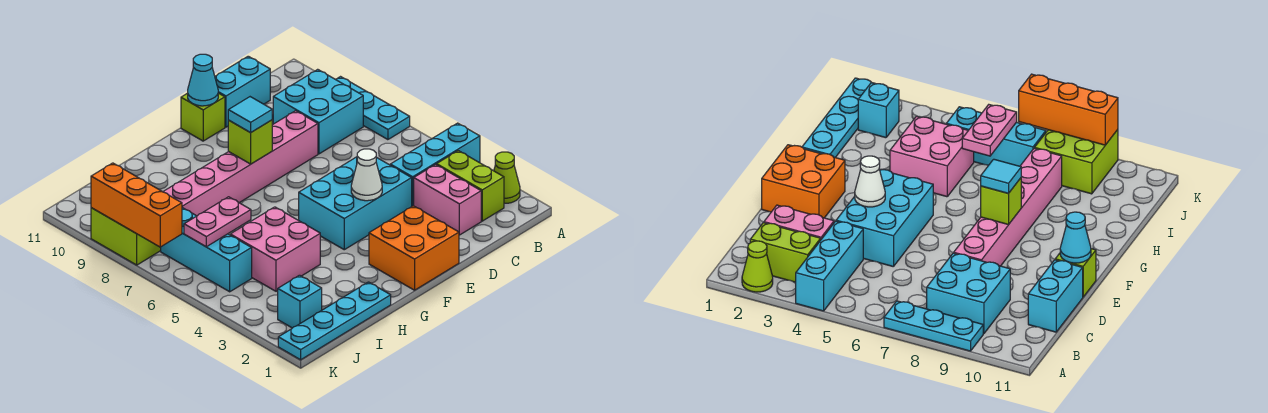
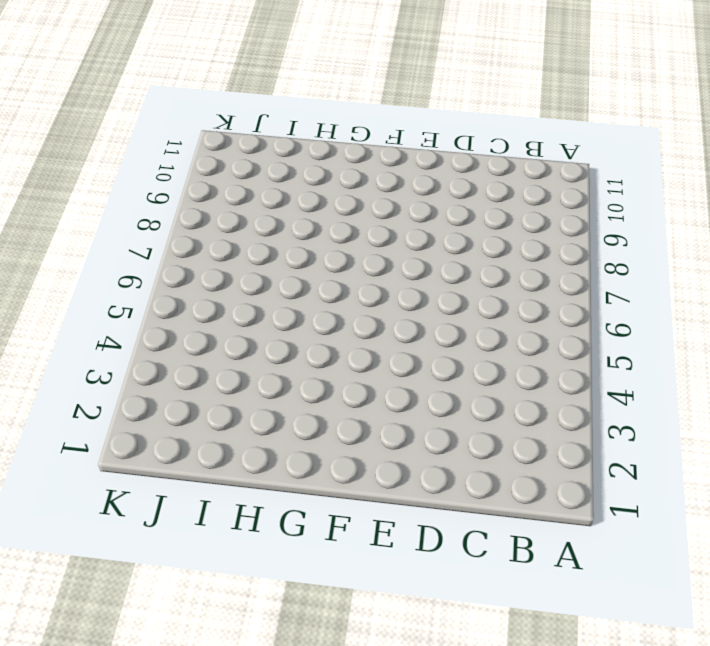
none -> lime 1x1 cone [494,152,520,203]
none -> cyan 1x3 brick [390,123,480,206]
none -> cyan 1x3 plate [336,77,410,140]

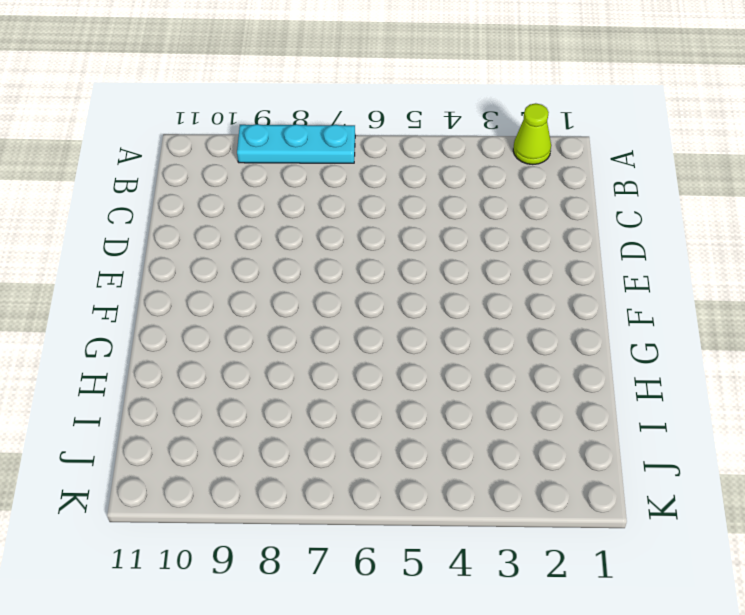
none -> cyan 1x3 brick [390,123,480,206]
none -> lime 1x2 brick [437,151,504,221]
none -> cyan 2x2 brick [273,69,363,154]

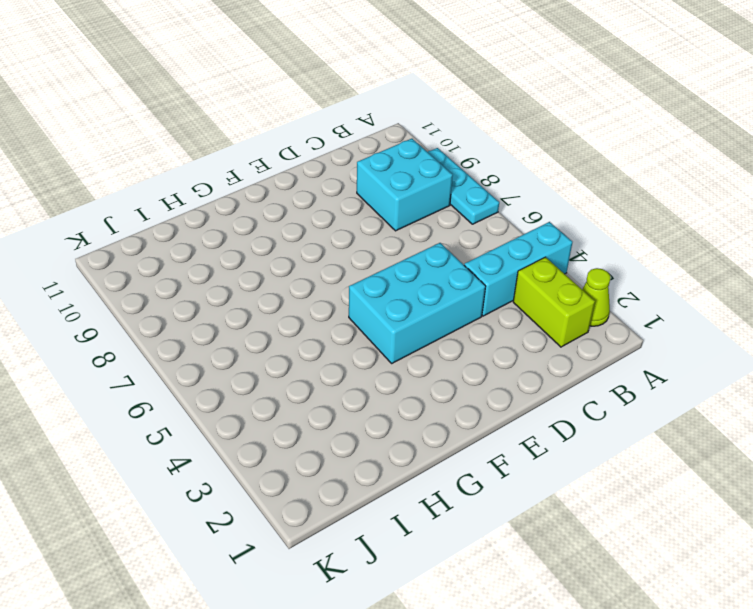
none -> pink 1x2 brick [414,165,481,235]
none -> cyan 1x2 brick [215,56,270,127]
none -> pink 1x6 brick [163,111,318,216]

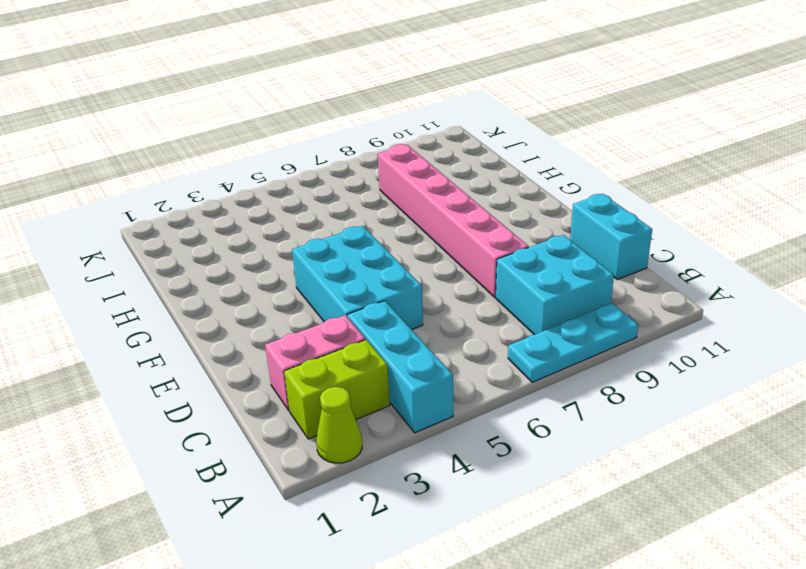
none -> orange 2x2 brick [369,206,459,290]
none -> lime 1x1 brick [181,93,225,141]
none -> cyan 1x4 plate [278,282,391,360]

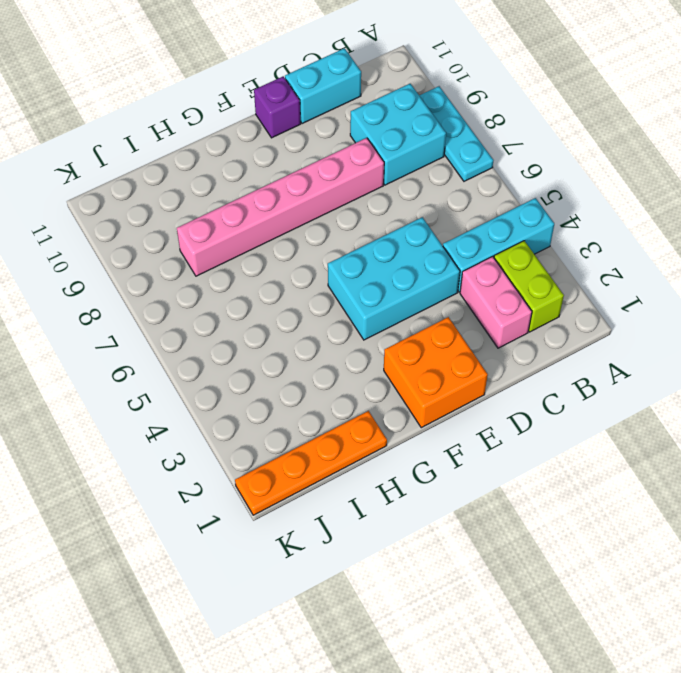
purple 1x1 brick [254,76,301,138] -> lime 1x1 brick [181,93,225,141]
orange 1x4 plate [235,411,387,515] -> cyan 1x4 plate [278,282,391,360]
none -> lime 1x1 cone [494,152,520,203]
none -> pink 2x2 brick [230,207,320,291]
none -> cyan 1x1 brick [278,275,322,328]

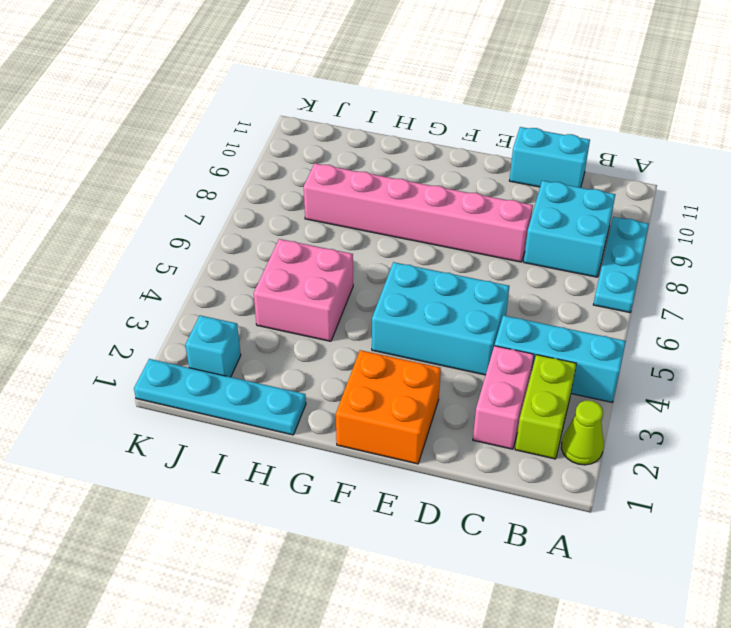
none -> lime 1x1 brick [181,93,225,141]
none -> cyan 1x3 brick [161,208,252,292]
none -> lime 2x2 brick [91,208,161,265]

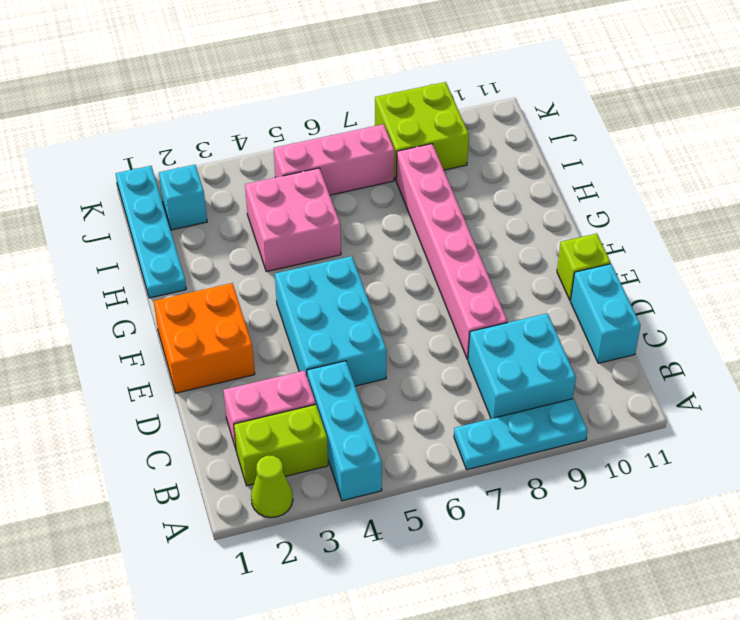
pink 1x3 brick [274,124,395,195] -> cyan 1x3 brick [161,208,252,292]
none -> white 1x1 cone [351,149,382,201]
none -> cyan 1x1 cone [188,54,218,106]
none -> lime 1x1 brick [228,120,272,164]

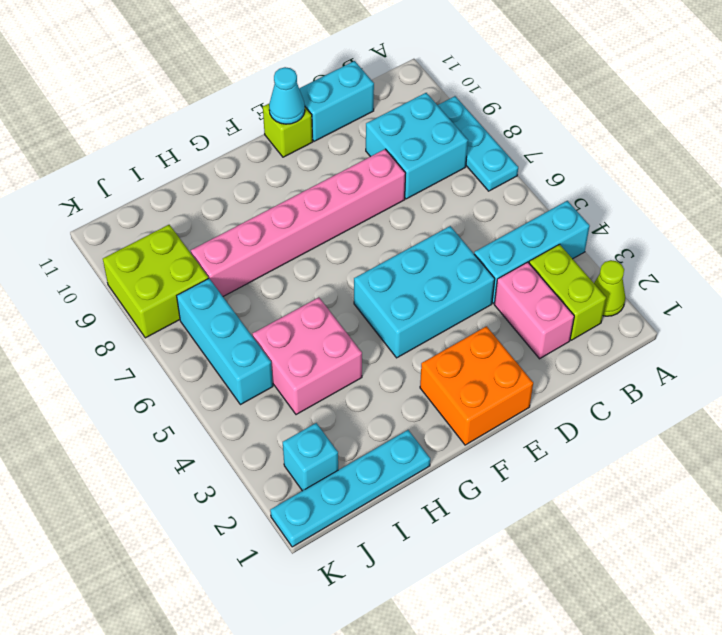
none -> white 1x1 cone [351,149,382,201]
none -> lime 1x1 brick [228,120,272,164]
none -> pink 1x2 plate [184,197,251,247]

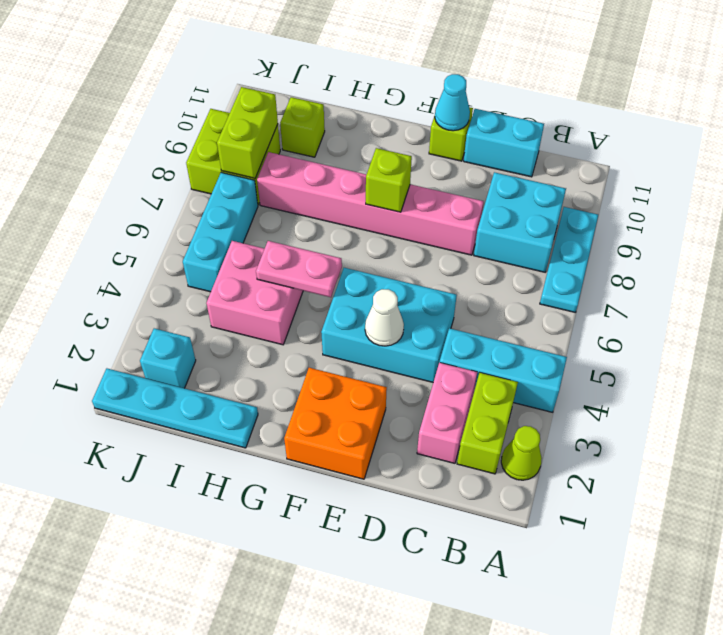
pink 1x2 plate [256,241,342,297] -> pink 1x2 plate moved to [184,197,251,247]
lime 1x1 brick [280,97,325,157] -> none
lime 1x2 brick [217,87,278,178] -> none
none -> orange 1x3 brick [91,163,182,247]
none -> cyan 1x1 tile [228,97,272,133]

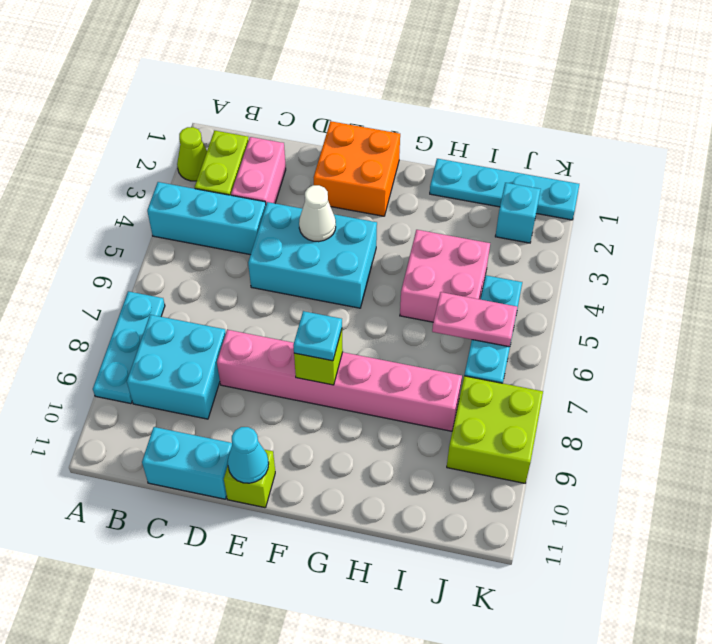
cyan 1x1 plate [293,311,342,361] -> cyan 1x1 tile [228,97,272,133]
none -> orange 1x3 brick [91,163,182,247]

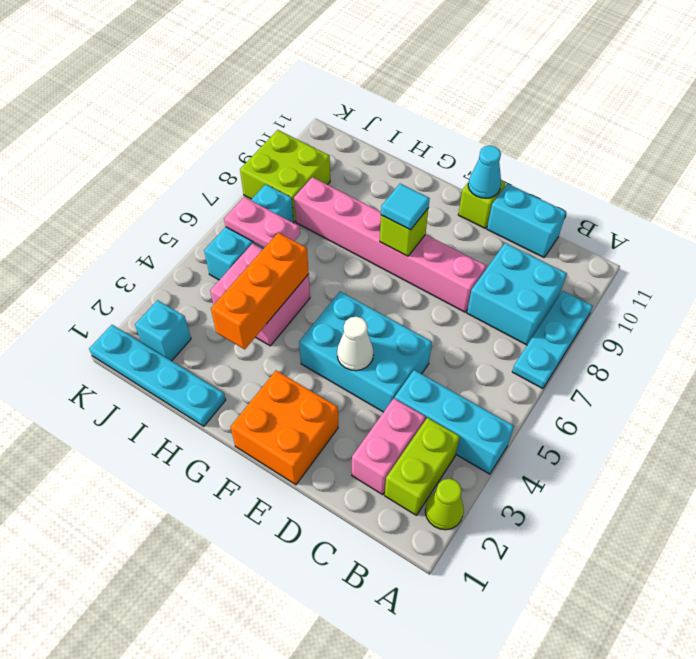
orange 1x3 brick [211,233,309,349] -> orange 1x3 brick moved to [91,163,182,247]

